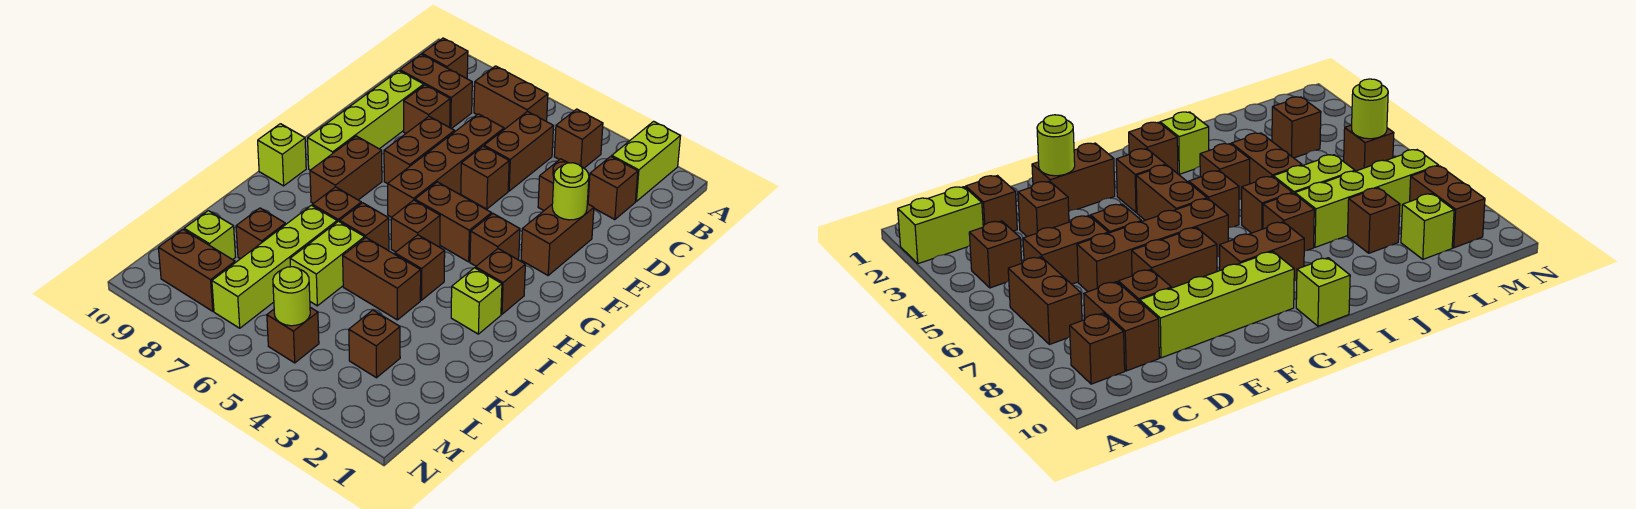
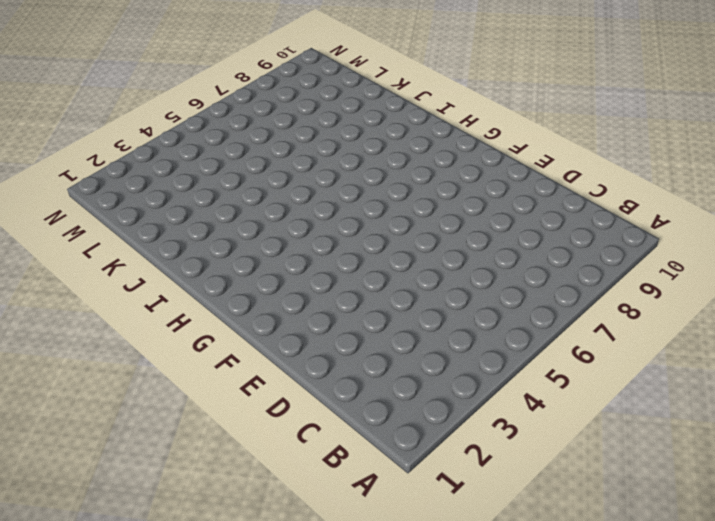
none -> lime 1x2 brick [612,121,680,201]
none -> brown 1x1 brick [554,109,603,168]
none -> brown 1x2 brick [474,66,548,129]
none -> brown 1x1 brick [422,38,468,79]

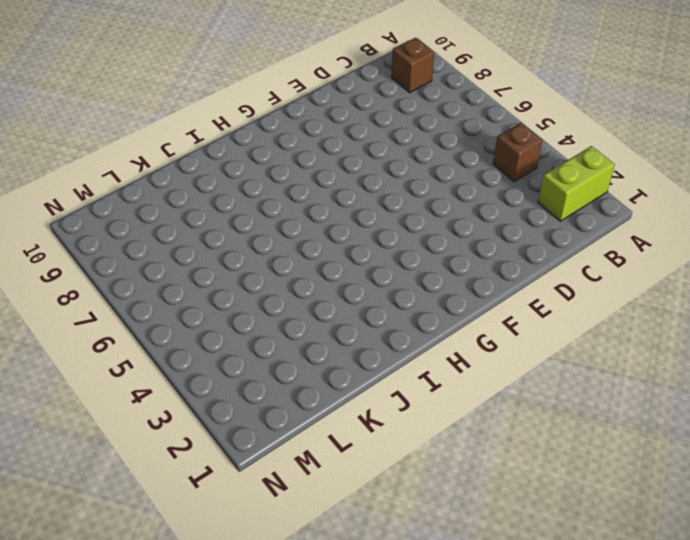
none -> brown 1x2 brick [474,66,548,129]
none -> brown 1x1 brick [588,156,638,220]
none -> brown 1x2 brick [484,112,554,191]
none -> brown 1x2 brick [400,54,472,129]

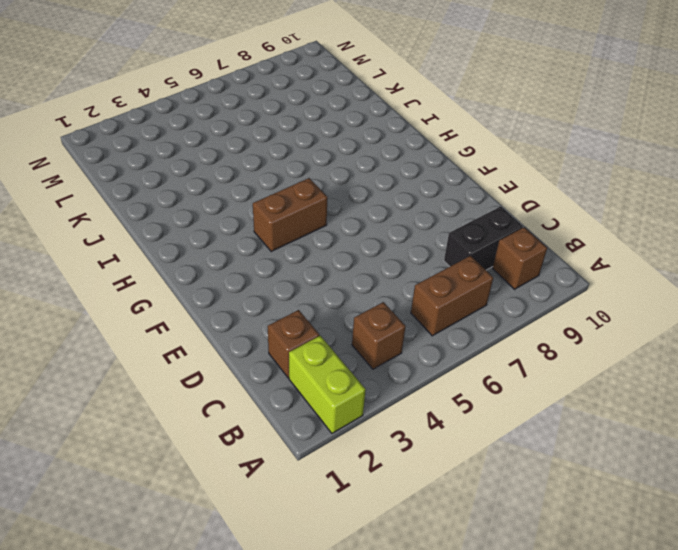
black 1x2 brick [444,206,523,270] -> brown 1x2 brick [400,54,472,129]
none -> brown 1x2 brick [484,112,554,191]
none -> brown 1x1 brick [538,159,567,210]
none -> brown 1x4 brick [388,114,504,217]
none -> brown 1x1 brick [404,85,450,133]

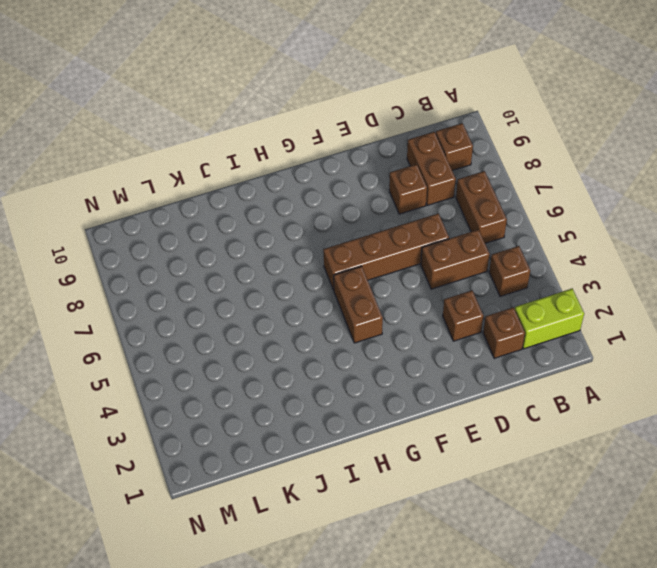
none -> lime 1x4 brick [308,71,424,170]
none -> brown 1x2 brick [521,204,594,275]
none -> brown 1x1 brick [461,146,509,209]
none -> brown 1x2 brick [384,117,454,184]

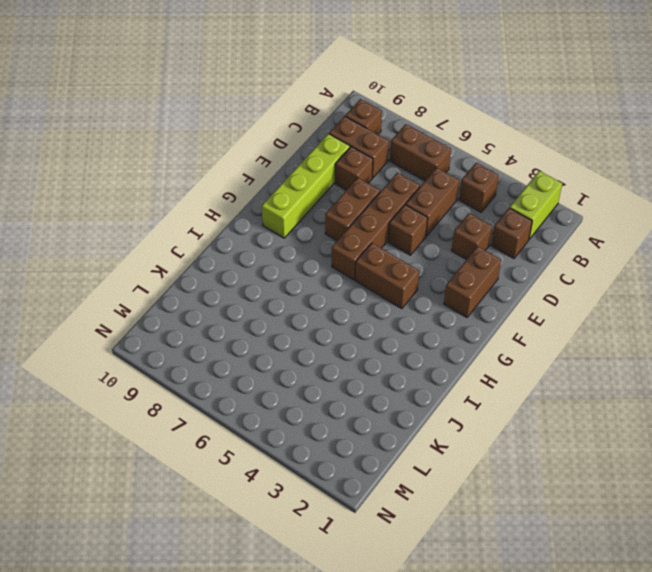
none -> brown 1x1 brick [470,214,520,266]
none -> brown 1x2 brick [310,136,382,204]
none -> brown 1x1 brick [476,249,525,314]
none -> brown 1x1 brick [391,200,440,252]

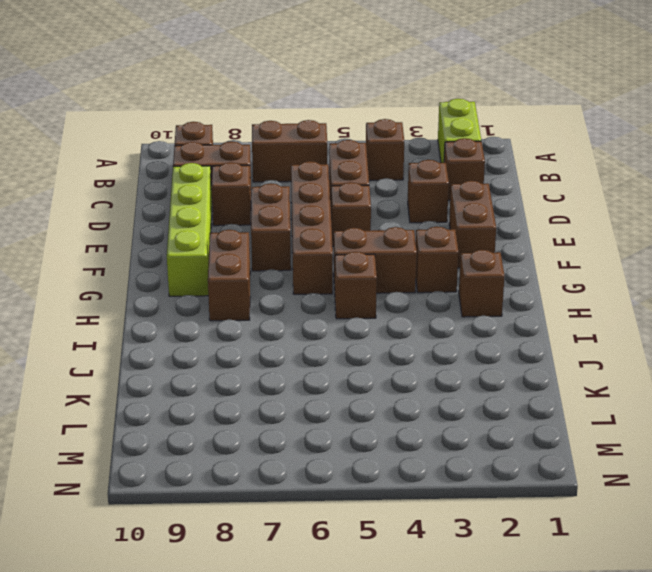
none -> lime 1x1 brick [258,124,306,186]
none -> lime 1x1 brick [451,268,502,334]
none -> brown 1x1 brick [395,235,445,300]
none -> brown 1x1 brick [340,203,389,250]

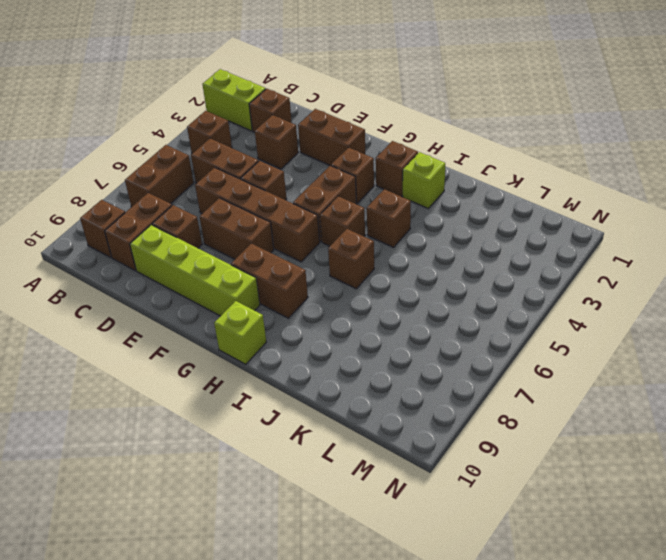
none -> brown 1x1 brick [313,187,361,222]
none -> brown 1x2 brick [343,238,421,320]
none -> lime 1x2 brick [290,221,365,306]
none -> lime 1x4 brick [212,205,337,328]

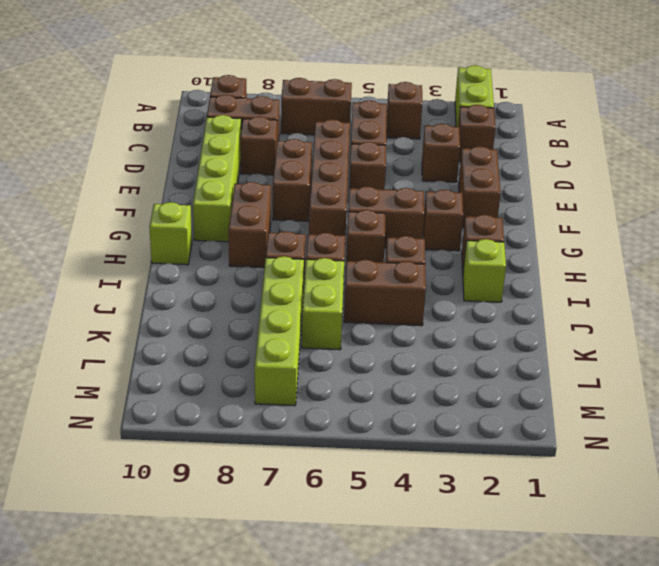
none -> brown 1x1 brick [236,208,285,259]
none -> brown 1x1 brick [349,310,400,378]
none -> lime 1x1 brick [184,211,235,260]
none -> brown 1x1 brick [267,307,319,363]

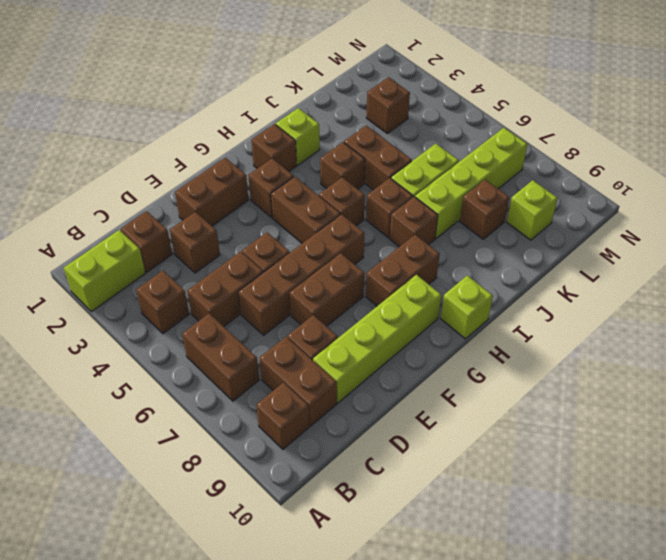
none -> brown 1x1 brick [267,307,319,363]
none -> brown 1x2 brick [158,230,235,311]
none -> lime 1x1 round brick [552,163,589,220]
none -> lime 1x1 round brick [273,267,310,326]

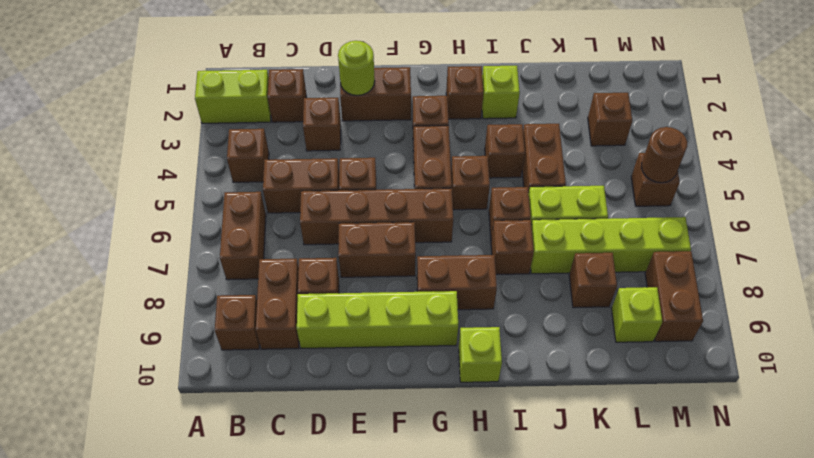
brown 1x1 round brick [641,127,687,183] -> lime 1x1 round brick [273,267,310,326]

